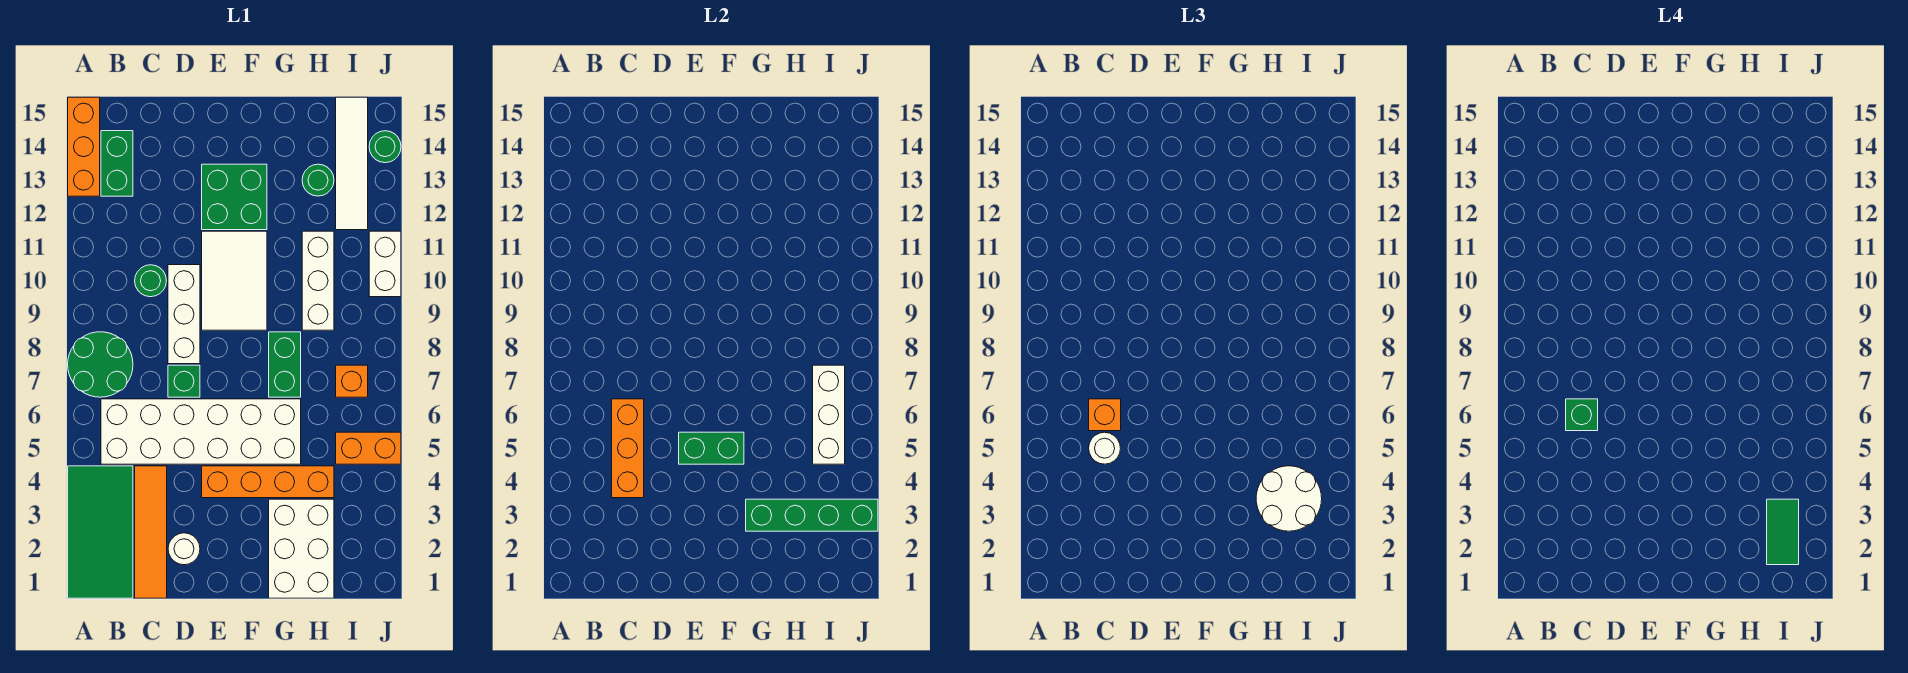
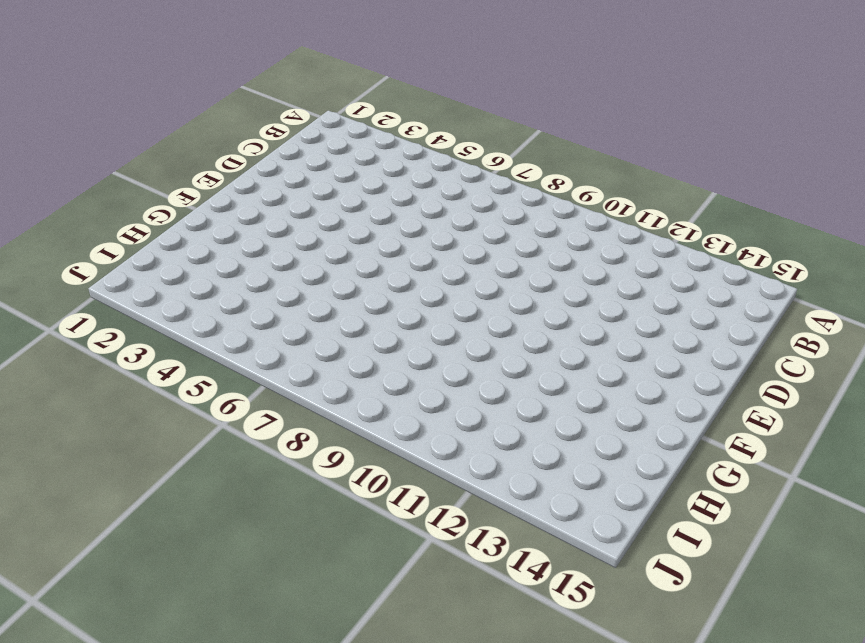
none -> green 2x4 tile [68,466,133,598]
none -> green 2x2 round brick [68,332,133,397]
none -> orange 1x3 brick [68,97,100,196]
none -> white 2x6 brick [101,399,301,464]

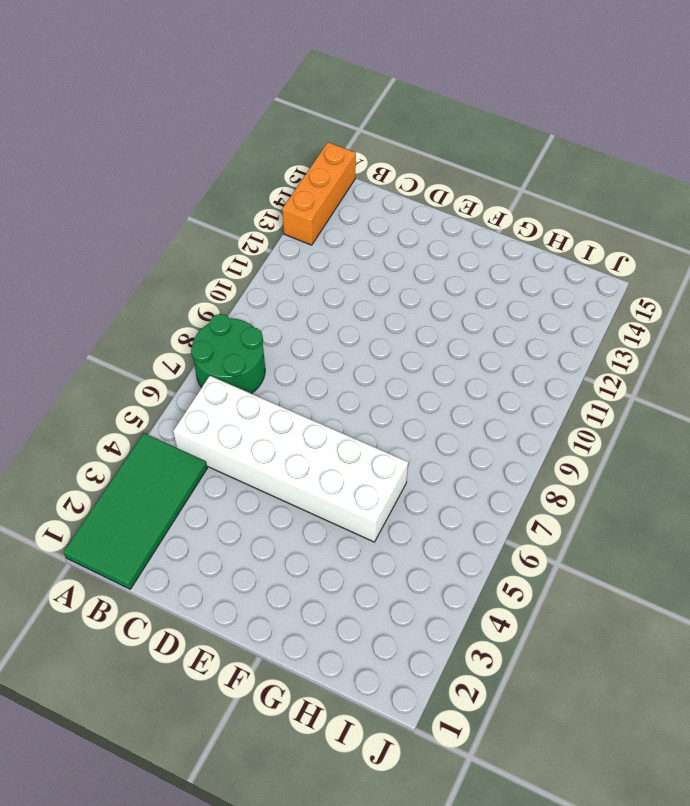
none -> green 1x2 brick [101,131,133,196]
none -> orange 1x4 tile [135,466,167,598]
none -> green 1x1 round brick [135,265,166,297]
none -> white 1x1 round brick [168,533,200,565]

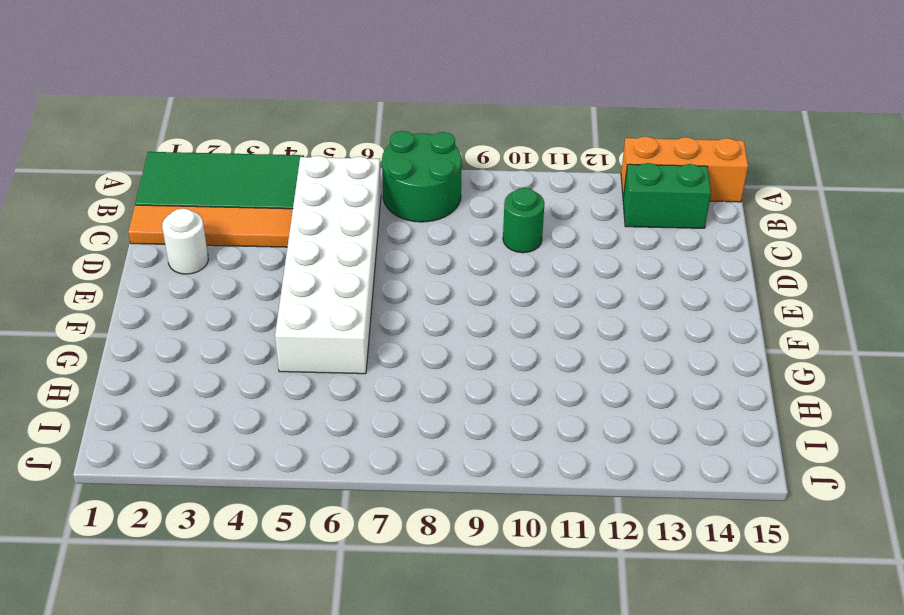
none -> green 1x1 brick [168,365,200,397]
none -> white 1x3 brick [168,265,200,364]
none -> orange 1x4 brick [202,466,334,498]
none -> white 2x3 tile [202,231,267,330]

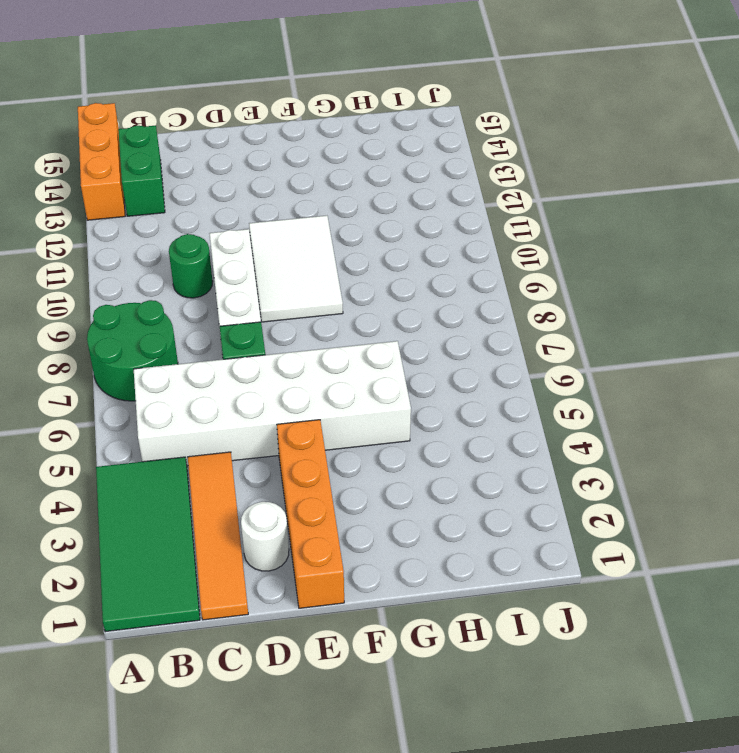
orange 1x4 brick [277,420,344,608] -> orange 1x4 brick turned to [202,466,334,498]
none -> green 2x2 brick [202,164,267,230]
none -> white 2x3 brick [269,499,334,598]
none -> green 1x2 brick [269,332,301,397]
none -> white 1x3 brick [302,231,334,330]

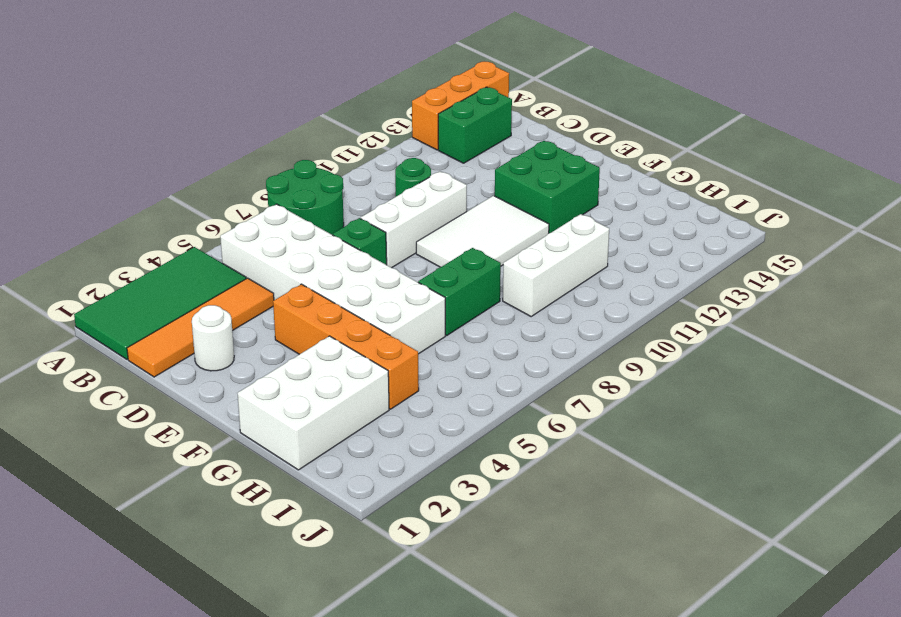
none -> green 1x1 round brick [302,164,334,196]
none -> orange 1x2 brick [336,432,401,464]
none -> orange 1x1 brick [336,365,368,397]
none -> white 1x4 tile [336,97,368,230]

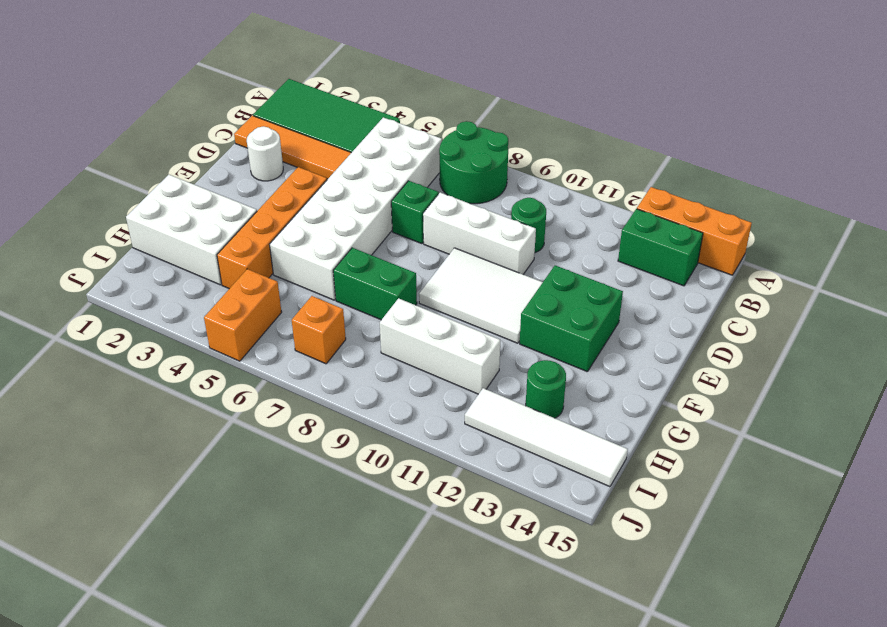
none -> white 1x2 brick [369,231,401,297]
none -> green 1x1 round brick [369,131,401,163]
none -> orange 1x3 brick [612,399,644,498]
none -> green 1x2 brick [679,432,744,464]

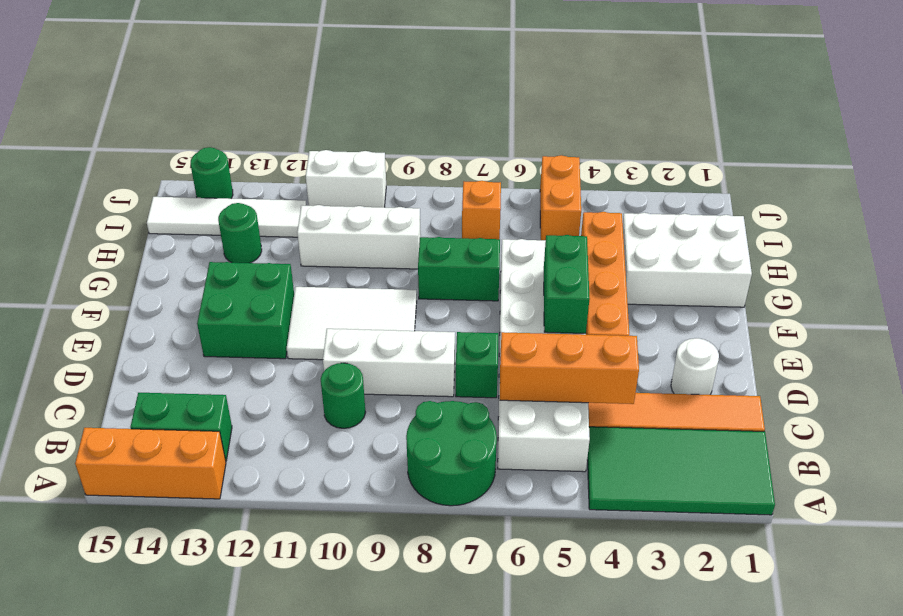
none -> green 1x4 brick [746,499,878,531]
none -> white 1x3 brick [813,365,845,464]
none -> white 1x1 round brick [1089,432,1121,464]
none -> orange 1x1 brick [1089,399,1121,431]

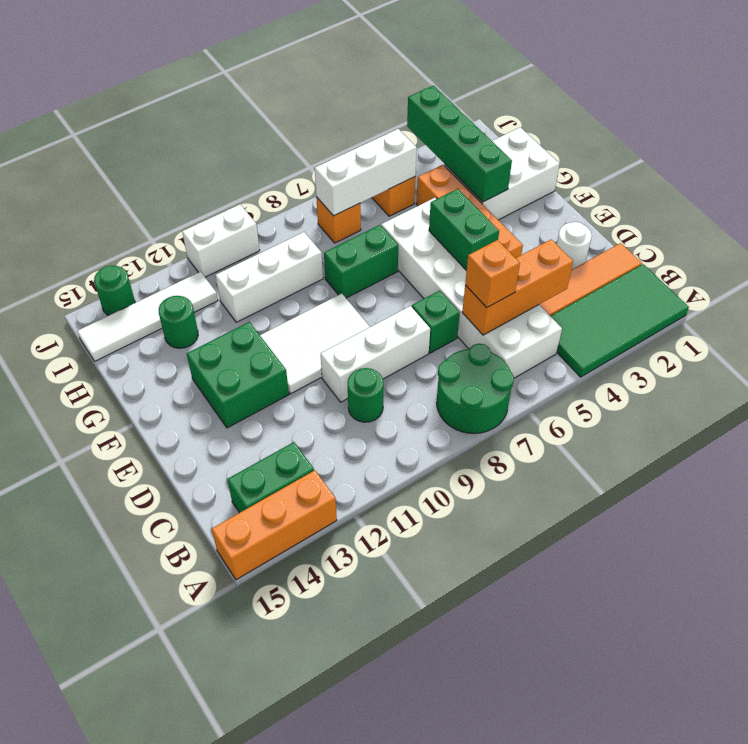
none -> white 1x1 round brick [1089,432,1121,464]
none -> white 2x2 round brick [1256,466,1322,531]
none -> green 1x1 brick [1566,399,1598,431]
none -> green 1x2 tile [1767,499,1799,565]

